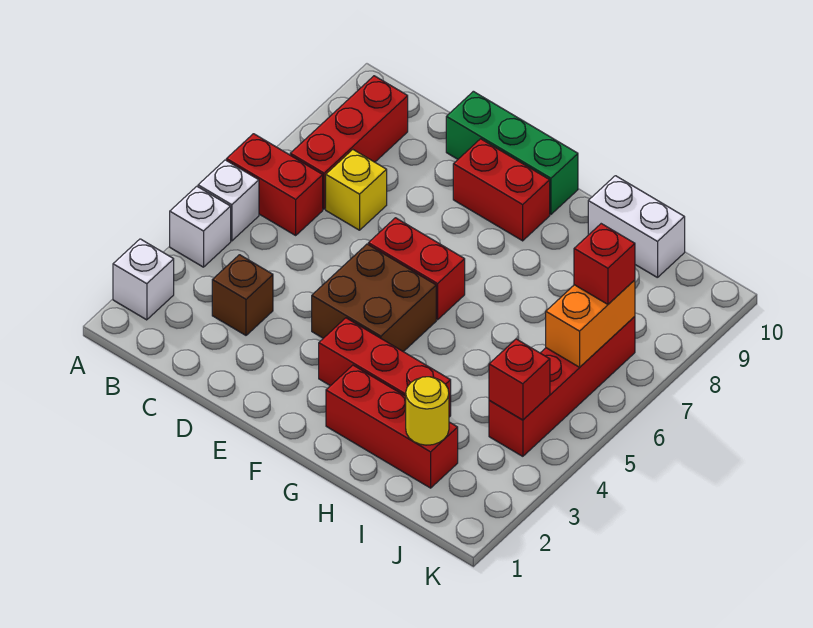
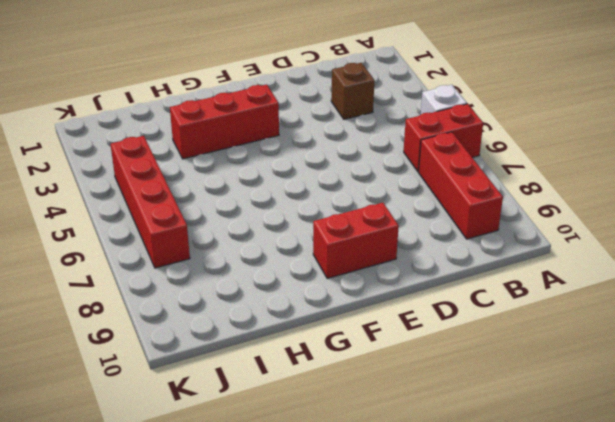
none -> white 1x1 brick [113,239,174,320]
none -> white 1x1 brick [170,186,231,267]
none -> yellow 1x1 brick [326,150,387,230]

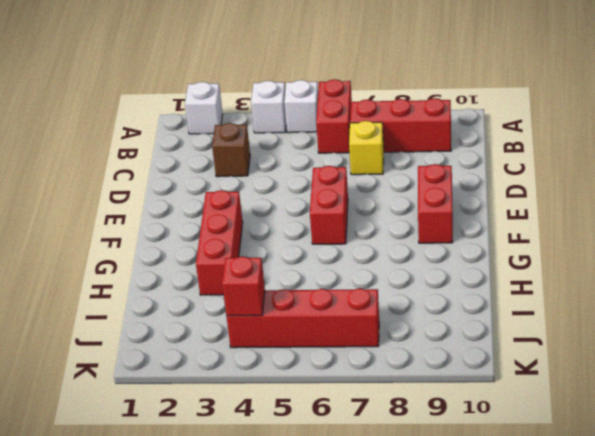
none -> green 1x3 brick [446,91,578,214]
none -> brown 2x2 brick [312,244,436,352]
none -> red 1x3 brick [326,365,458,488]

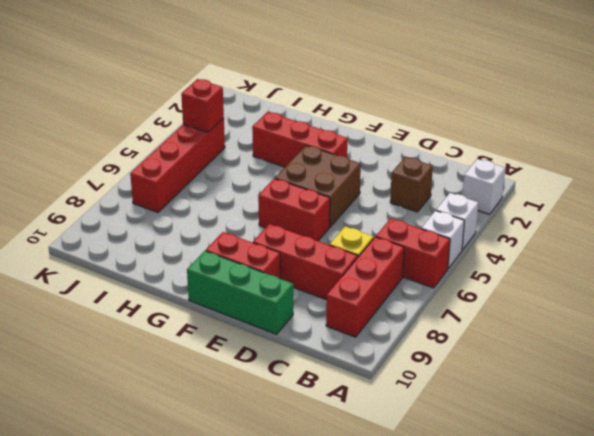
red 1x3 brick [253,224,358,300] -> red 1x3 brick moved to [326,365,458,488]
none -> white 1x2 brick [588,176,685,278]
none -> yellow 1x1 round brick [406,377,449,445]
none -> orange 1x2 brick [546,280,635,367]

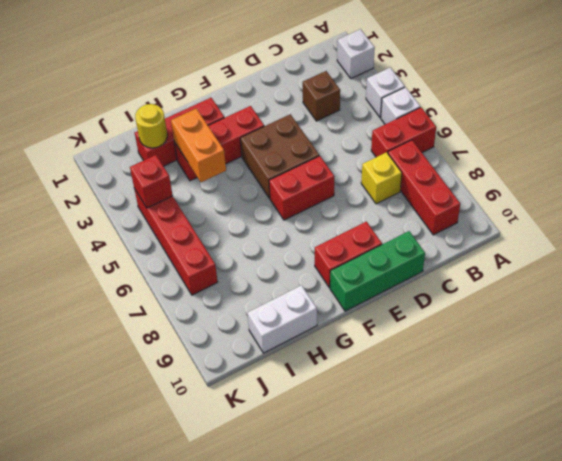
orange 1x2 brick [171,109,226,182] -> orange 1x2 brick moved to [546,280,635,367]
none -> red 1x1 brick [574,224,635,304]

